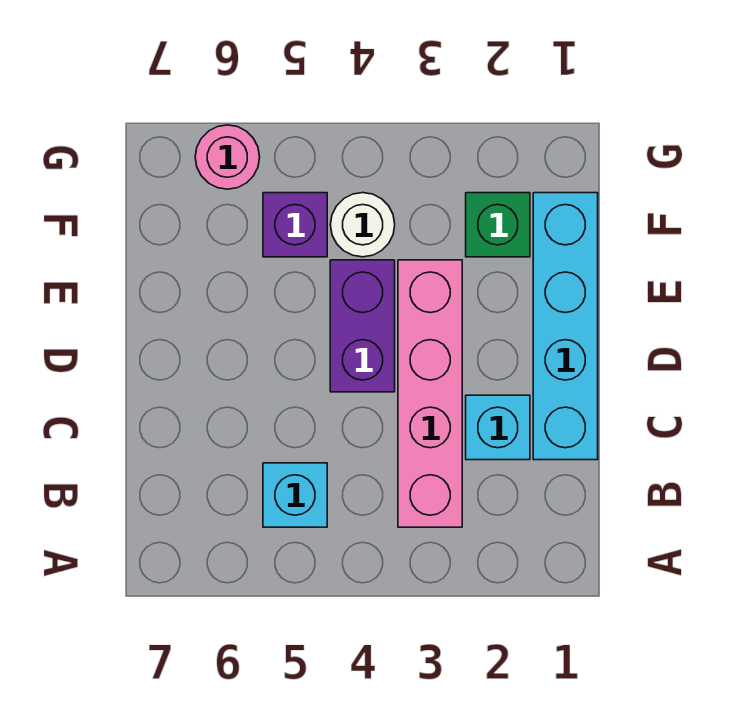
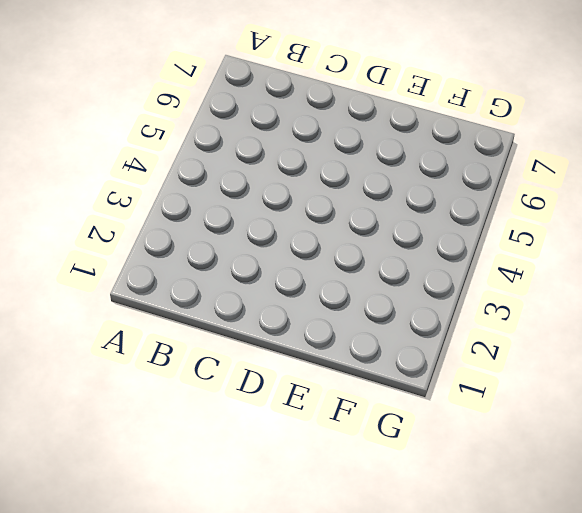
none -> pink 1x4 brick [398,260,462,527]
none -> cyan 1x1 brick [263,463,327,527]

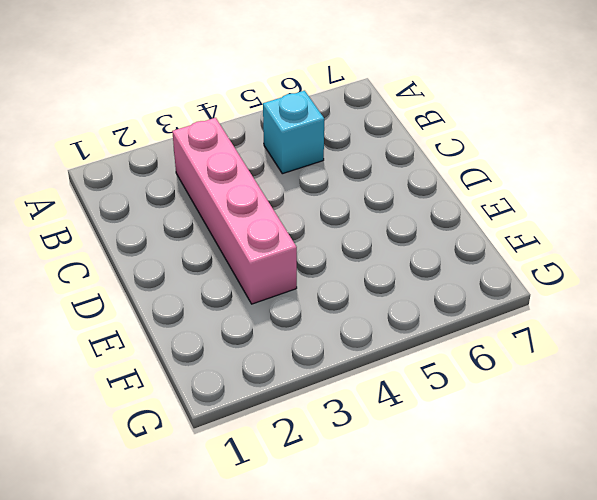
none -> cyan 1x4 brick [533,193,598,460]
none -> cyan 1x1 brick [466,395,530,460]

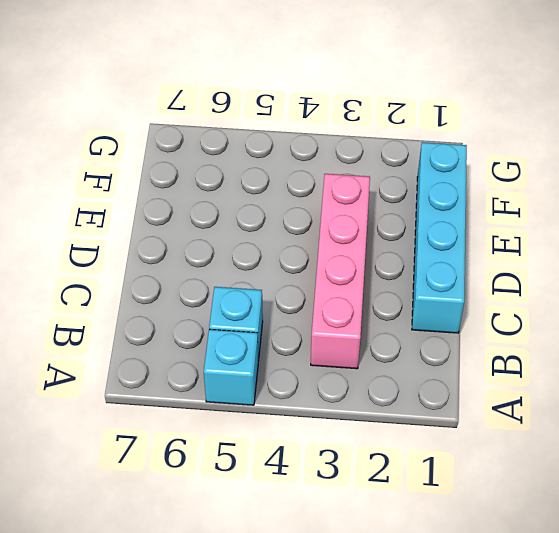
cyan 1x1 brick [204,329,258,405] -> cyan 1x1 brick moved to [466,395,530,460]
none -> purple 1x2 brick [330,260,395,392]
none -> green 1x1 brick [466,193,530,257]

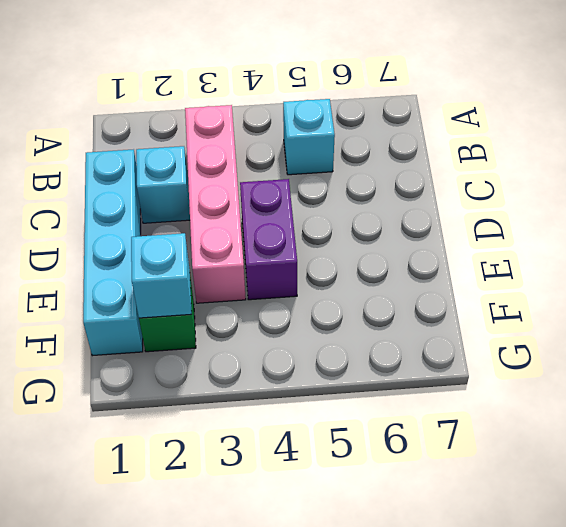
cyan 1x1 brick [131,233,192,318] -> none
none -> white 1x1 round brick [330,193,395,257]
none -> purple 1x1 brick [263,193,327,257]

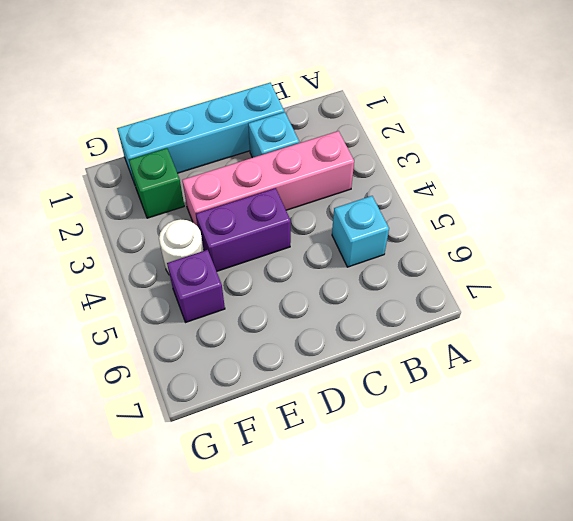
none -> pink 1x1 round brick [195,125,260,189]

